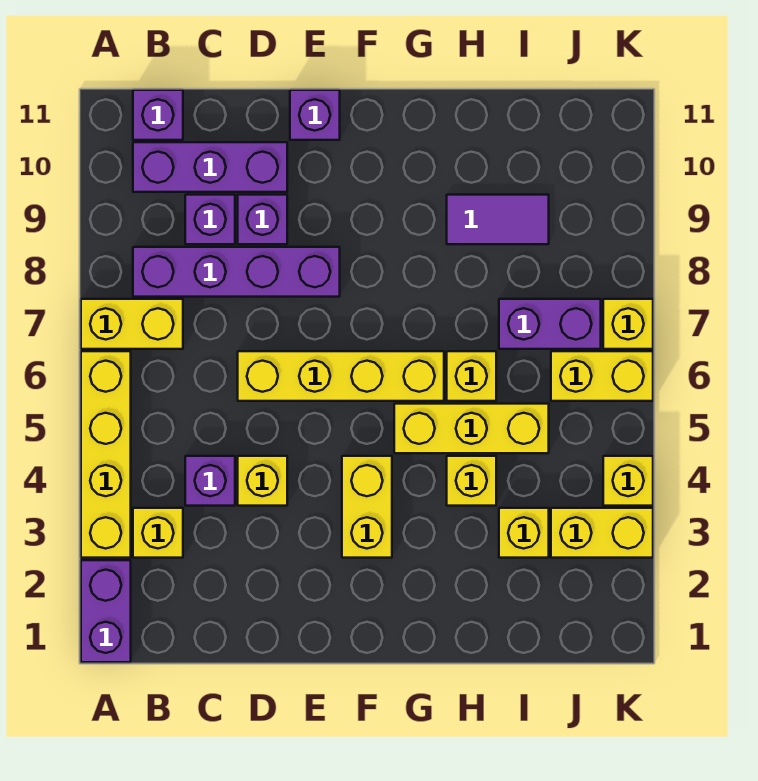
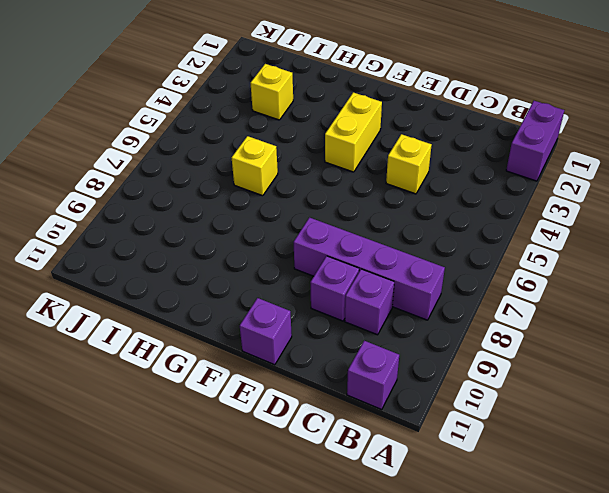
none -> yellow 1x4 brick [81,351,131,558]
none -> yellow 1x2 brick [81,299,183,349]
none -> yellow 1x1 brick [133,508,183,558]

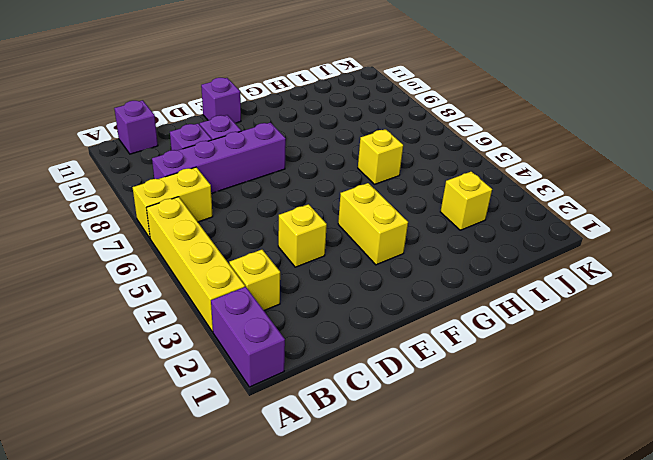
none -> purple 1x3 brick [133,142,287,192]
none -> purple 1x1 brick [185,456,235,506]
none -> yellow 1x4 brick [238,351,444,401]

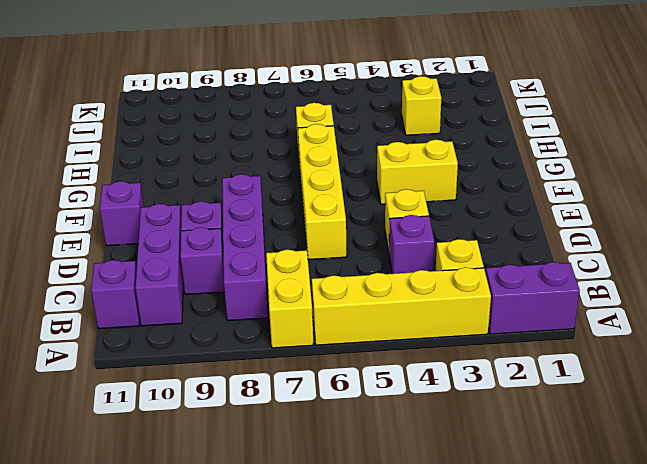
none -> yellow 1x3 brick [394,404,549,453]
none -> yellow 1x1 brick [447,456,496,506]
none -> purple 1x2 tile [447,195,549,244]

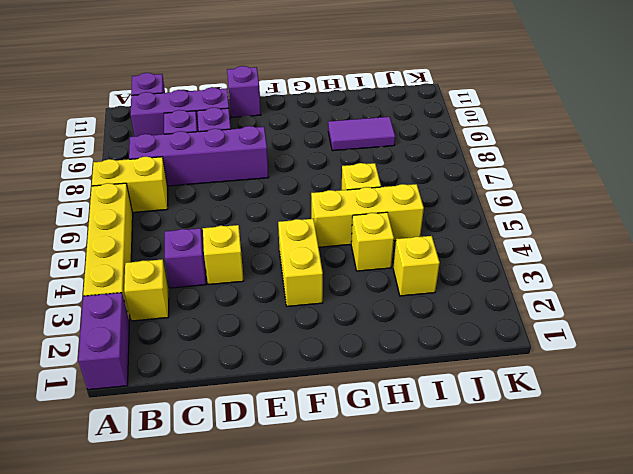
none -> yellow 1x4 brick [238,351,444,401]
none -> purple 1x2 brick [499,299,601,349]
none -> yellow 1x2 brick [551,508,653,558]

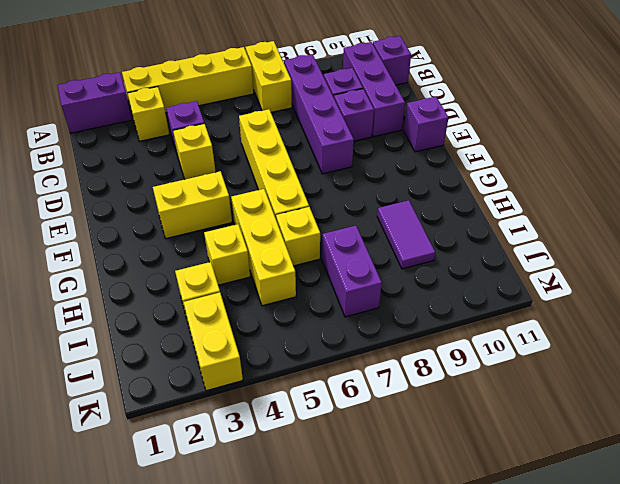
none -> yellow 1x2 brick [551,351,653,401]
none -> yellow 1x1 brick [603,456,653,506]
none -> yellow 1x1 brick [603,299,653,349]

